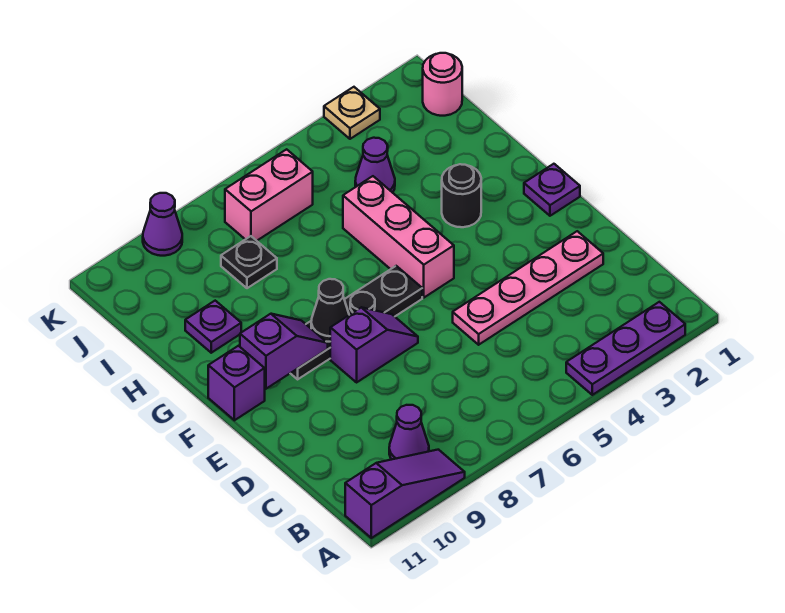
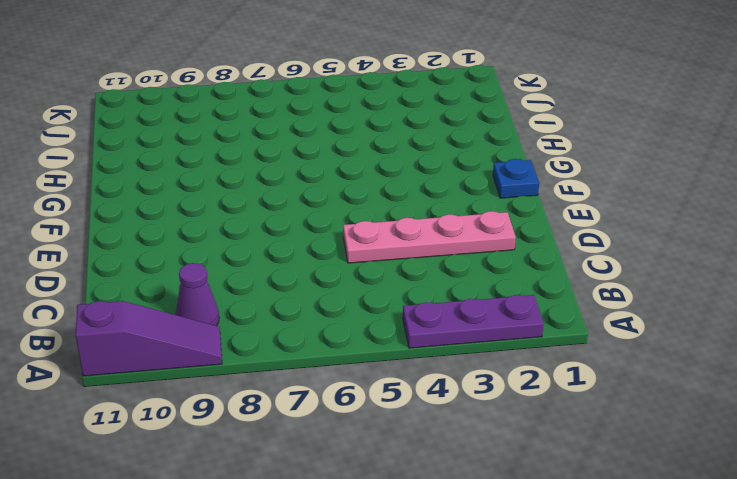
blue 1x1 plate [493,159,539,198] -> purple 1x1 plate [524,164,580,216]
none -> purple 1x2 slope [330,307,418,382]
none -> pink 1x3 brick [343,176,454,298]
none -> black 1x4 plate [290,266,422,379]

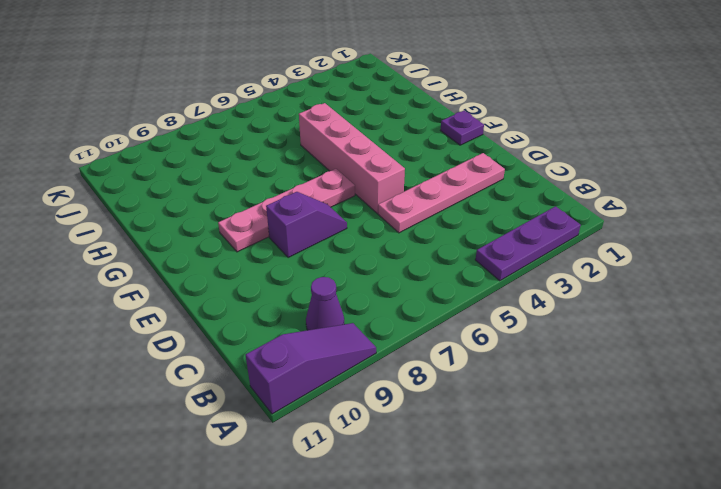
pink 1x4 brick [299,103,405,213] -> pink 1x3 brick [343,176,454,298]
pink 1x4 plate [218,169,355,252] -> black 1x4 plate [290,266,422,379]
none -> purple 1x1 brick [208,346,265,420]
none -> black 1x1 round brick [442,164,481,227]
none -> purple 1x1 plate [185,301,241,353]

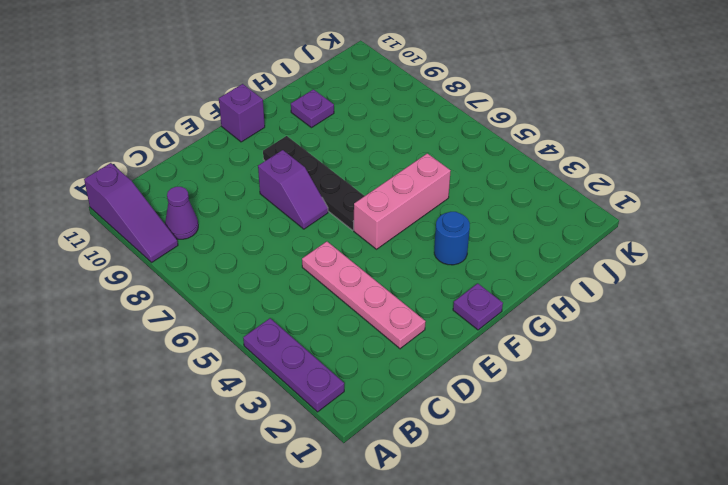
blue 1x1 round brick [434,212,470,265] -> black 1x1 round brick [442,164,481,227]
none -> purple 1x1 cone [355,138,395,193]
none -> black 1x1 plate [221,236,277,288]
none -> pink 1x1 round brick [423,53,462,116]

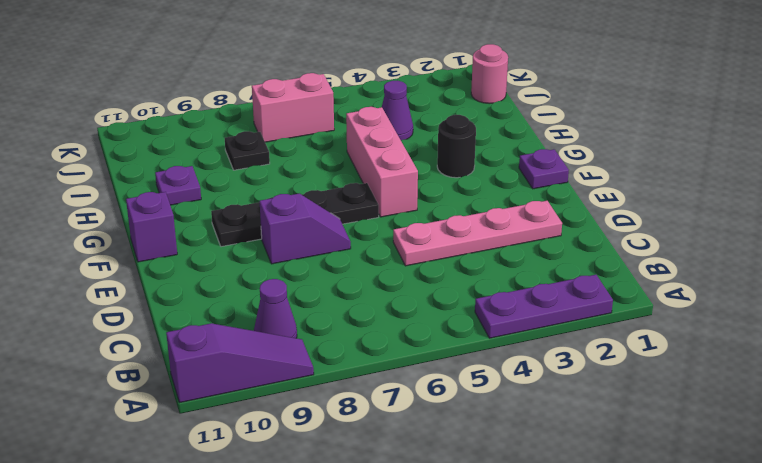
none -> tan 1x1 plate [324,87,380,139]
none -> purple 1x1 cone [143,193,182,256]
none -> black 1x1 cone [311,279,349,342]

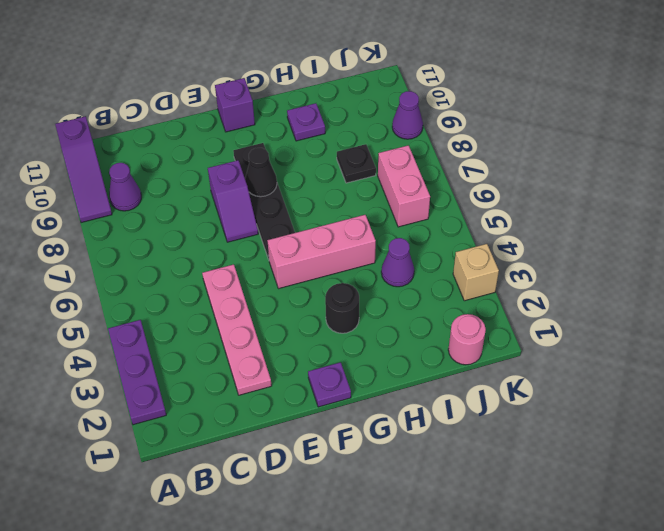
tan 1x1 brick [453,244,499,301] -> tan 1x1 plate [324,87,380,139]
none -> purple 1x2 slope [240,314,328,389]

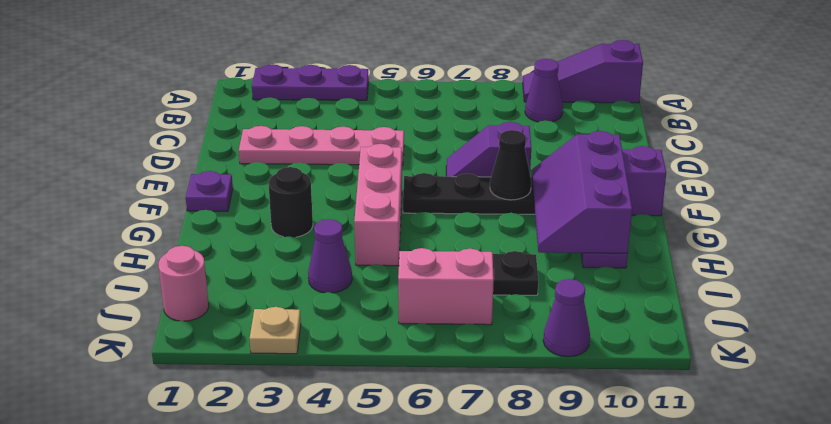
purple 2x3 slope [532,131,632,254] -> purple 1x2 slope [240,314,328,389]

